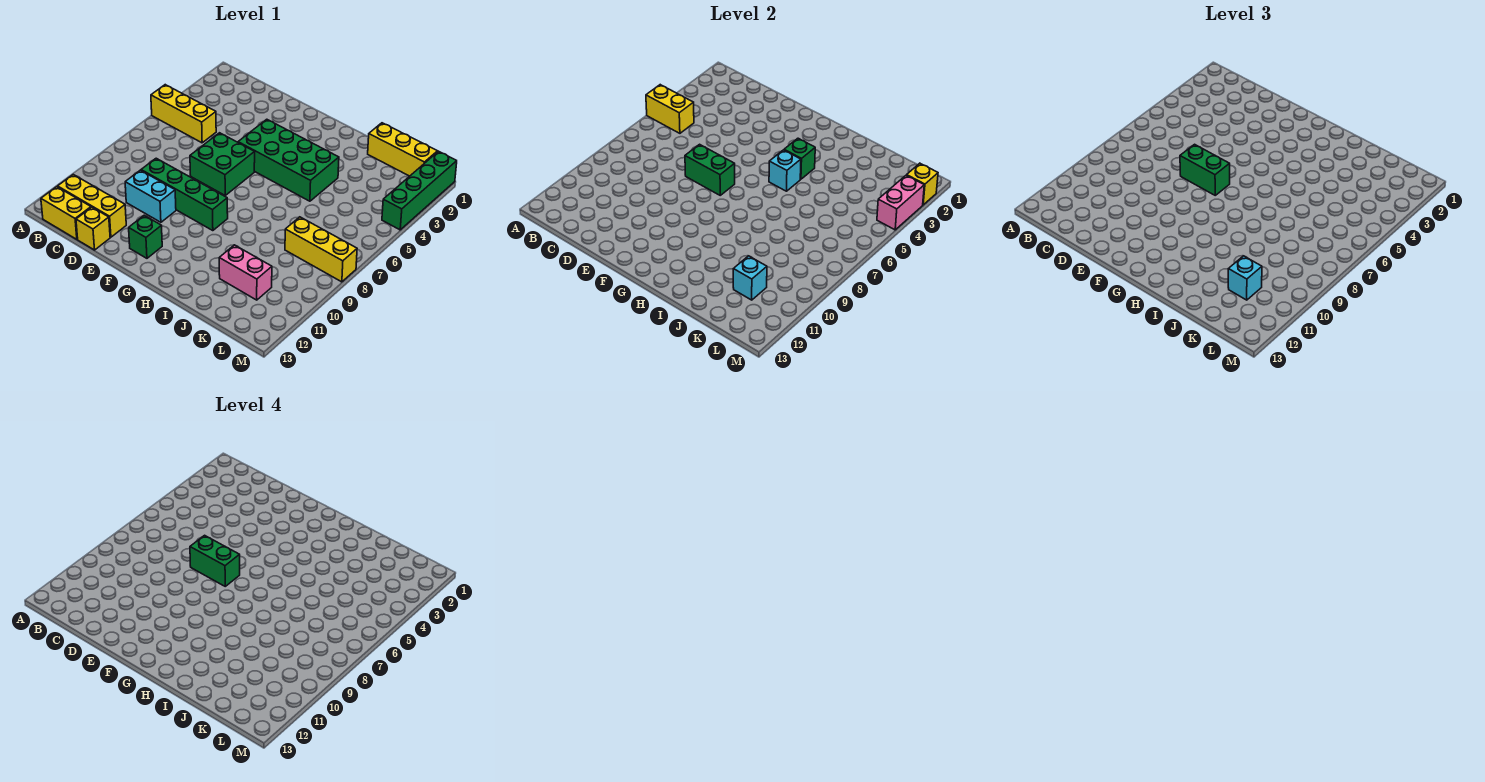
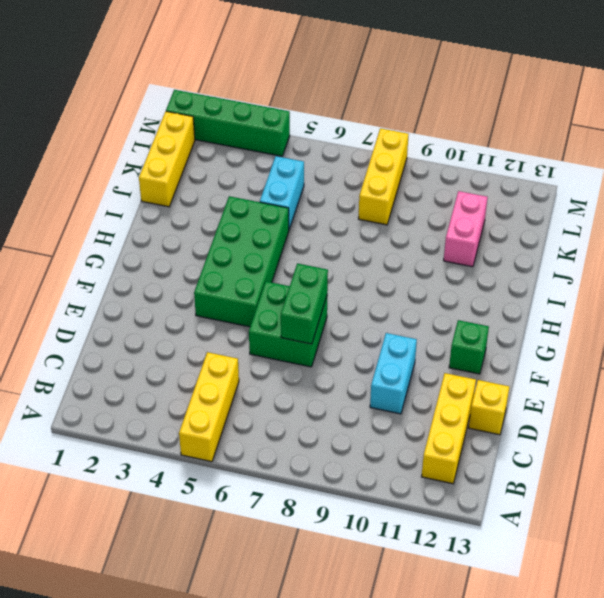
cyan 1x2 brick [260,156,304,229] -> none
none -> yellow 1x2 brick [41,187,91,239]
none -> green 1x4 brick [141,158,228,231]
none -> yellow 1x2 brick [646,85,694,133]

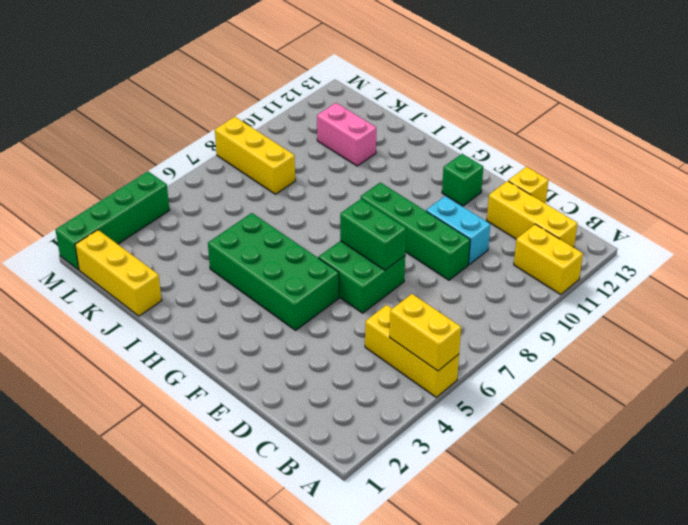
yellow 1x2 brick [514,224,583,295] -> yellow 1x2 brick moved to [41,187,91,239]
none -> green 1x1 brick [784,138,815,179]
none -> cyan 1x1 brick [769,150,801,191]
none -> cyan 1x1 brick [733,256,767,300]

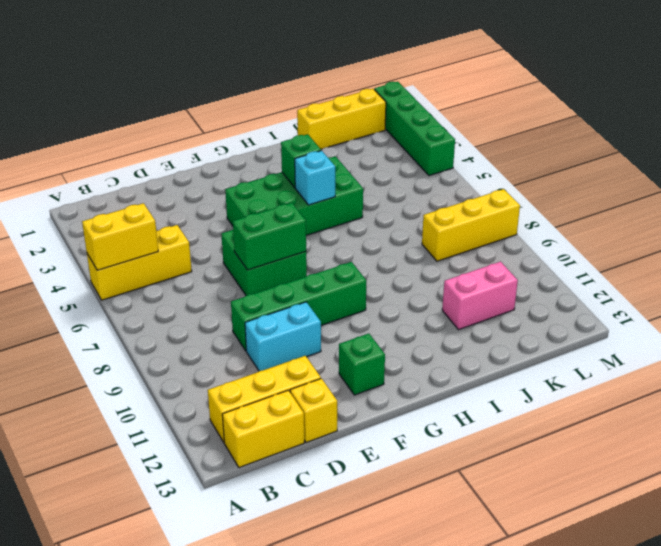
none -> cyan 1x1 brick [733,256,767,300]
none -> yellow 1x1 brick [907,163,938,205]
none -> pink 1x2 brick [877,175,924,230]

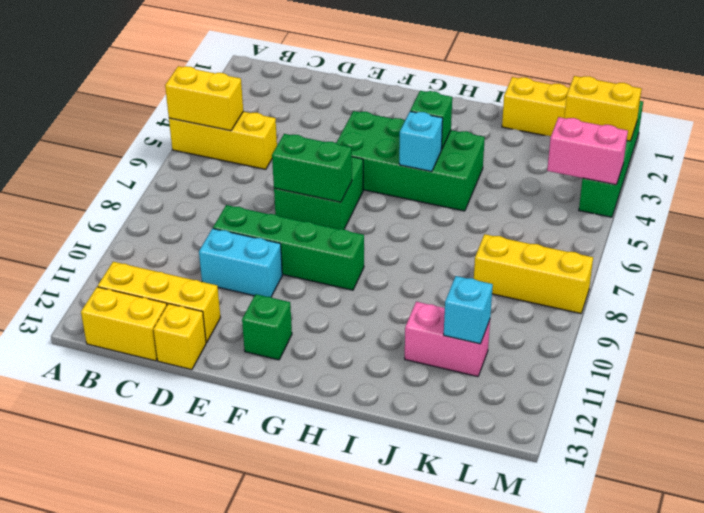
yellow 1x2 brick [564,76,641,141] -> yellow 1x1 brick [907,163,938,205]
pink 1x2 brick [547,117,628,185] -> pink 1x2 brick turned to [877,175,924,230]
none -> green 1x2 brick [1180,144,1230,195]
none -> cyan 1x1 brick [1228,256,1262,300]
none -> green 1x2 brick [190,535,240,586]

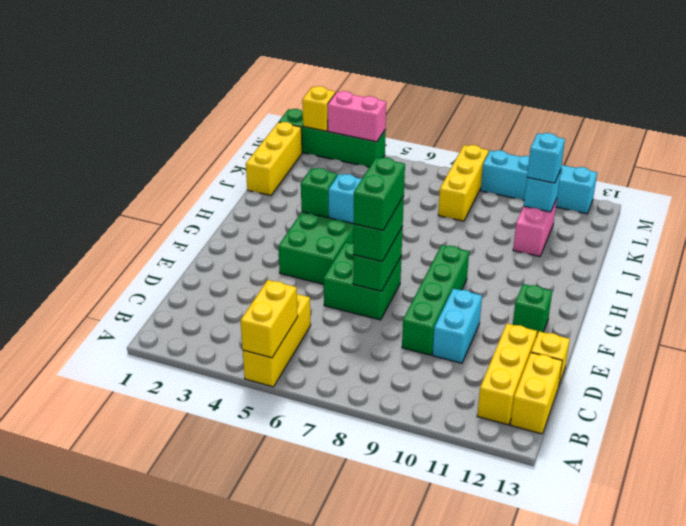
cyan 1x4 brick [481,150,597,214] -> none

